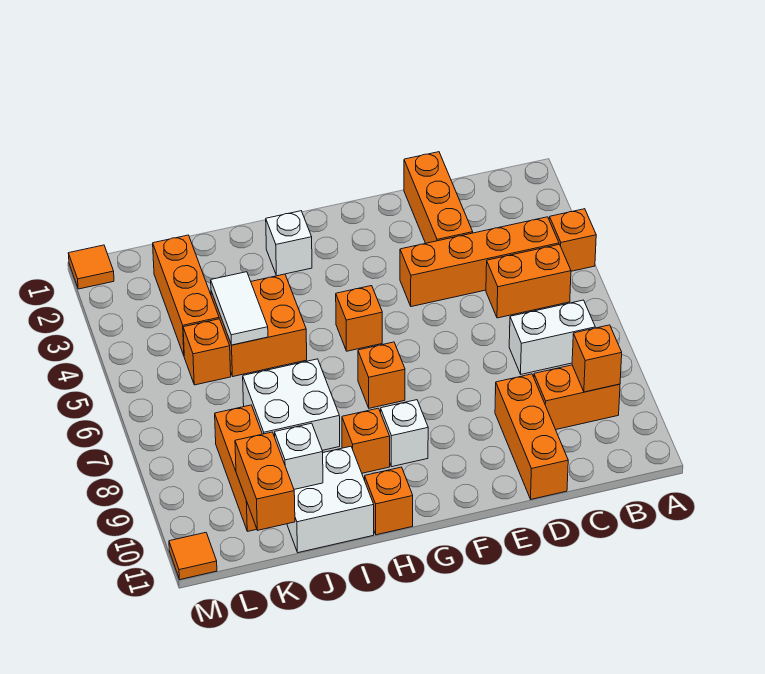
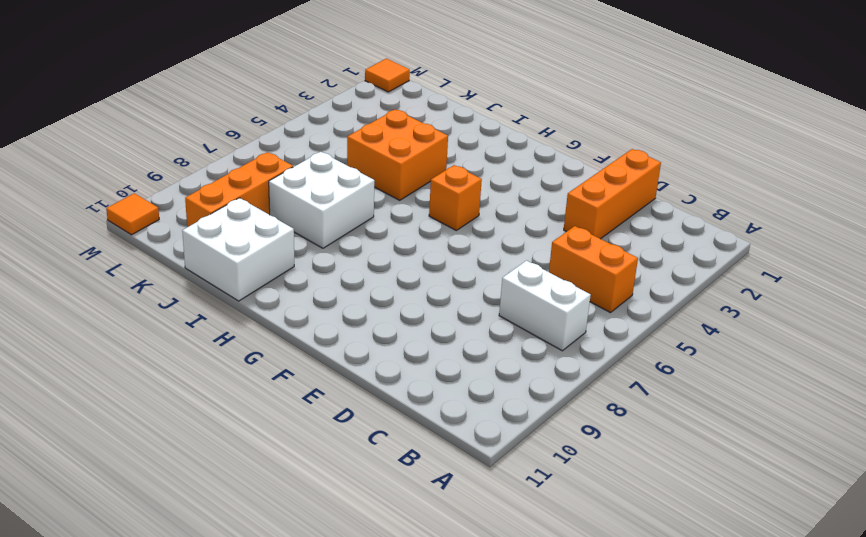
none -> orange 1x1 brick [549,209,596,271]
none -> orange 1x4 brick [400,217,559,307]
none -> orange 1x2 brick [534,365,620,430]

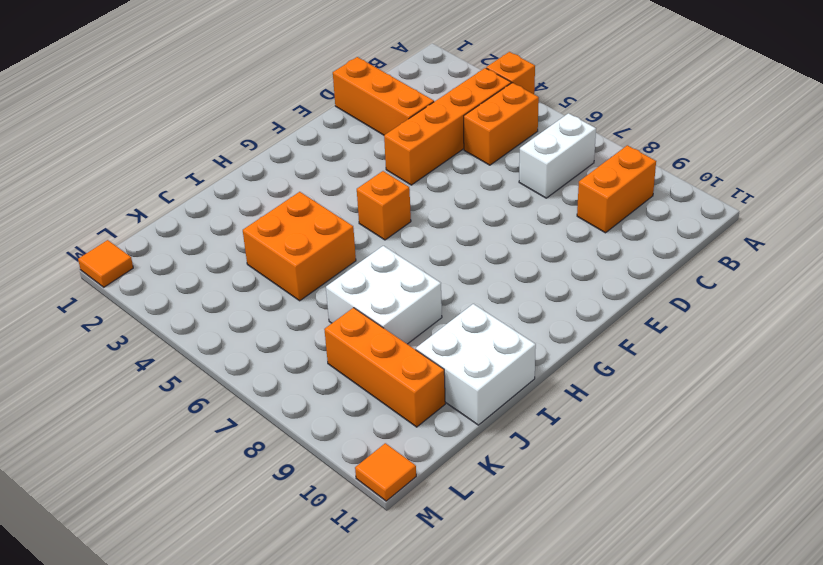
none -> orange 1x3 brick [495,374,568,499]
none -> orange 1x1 brick [358,342,405,408]
none -> white 1x1 brick [381,400,428,467]

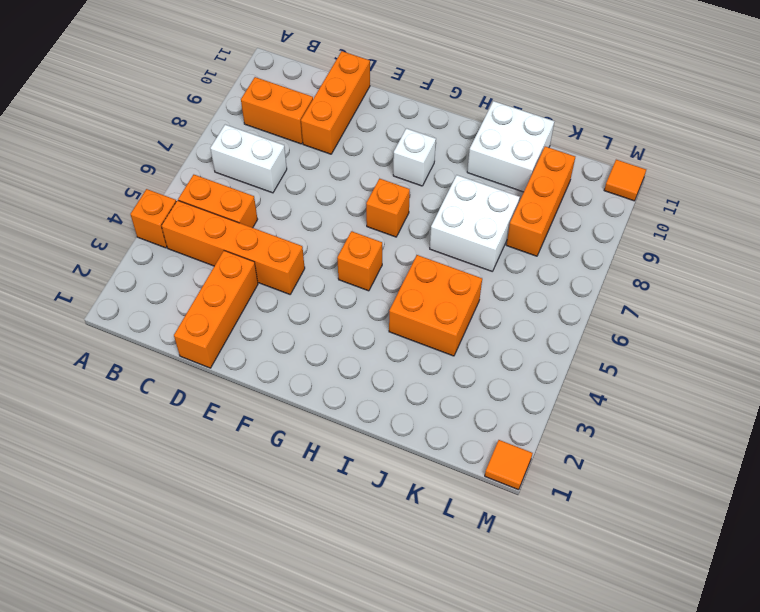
none -> white 1x1 brick [266,211,312,276]
none -> orange 1x1 brick [342,408,390,473]
none -> orange 1x1 brick [365,467,413,535]

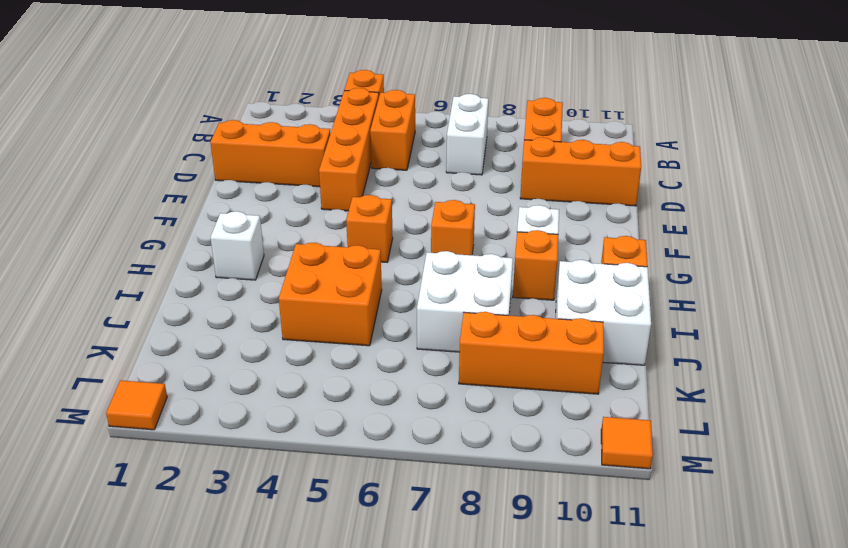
none -> orange 1x3 brick [153,235,219,355]
none -> orange 1x1 brick [183,319,231,385]
none -> orange 1x1 brick [572,325,622,392]

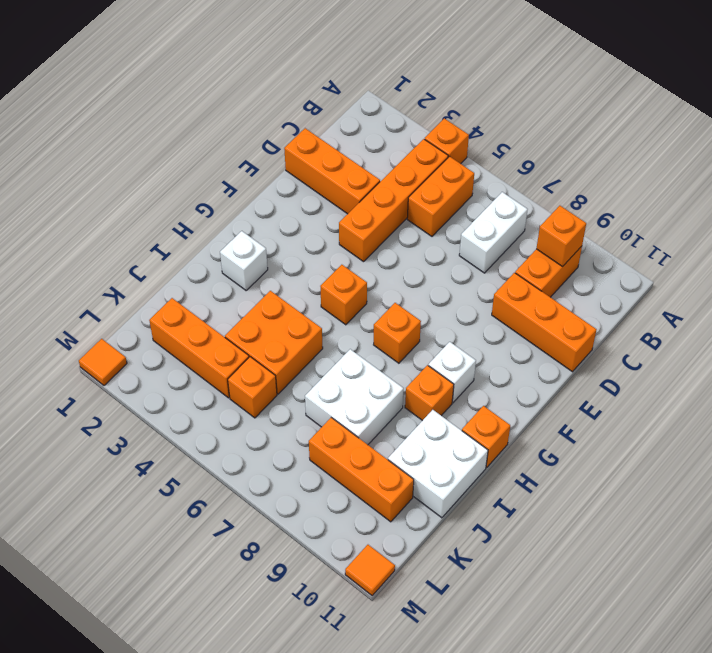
none -> white 1x2 tile [211,272,268,345]
none -> white 1x1 brick [275,423,323,489]
none -> orange 1x2 brick [235,432,295,530]

